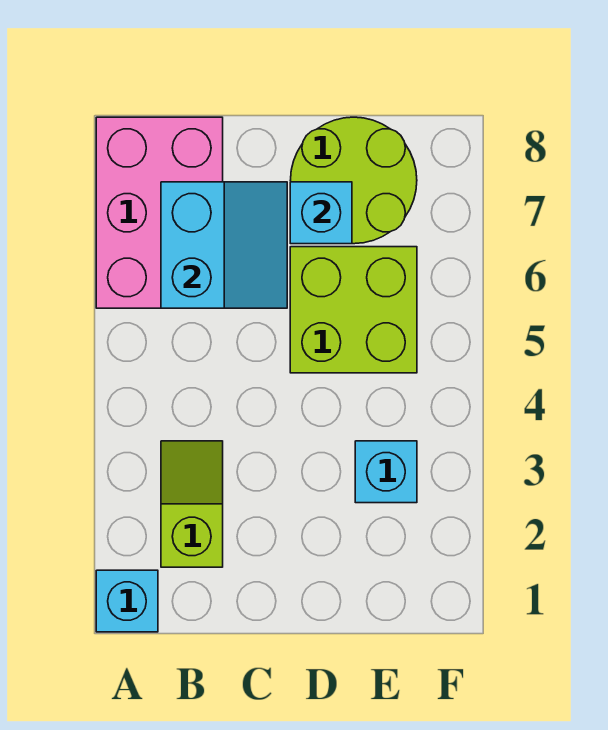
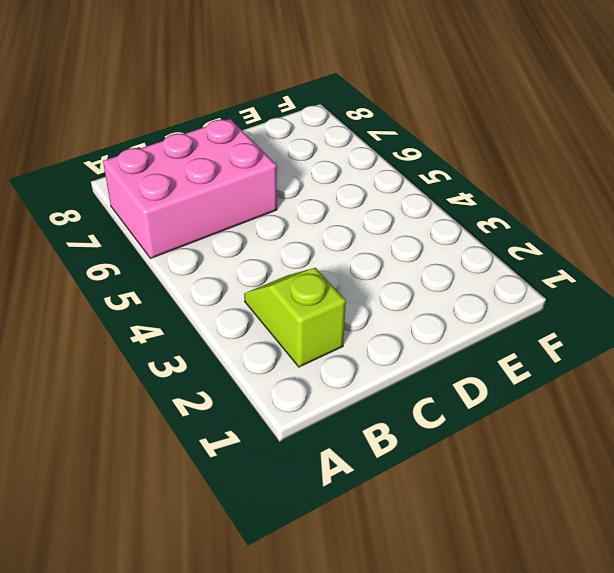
pink 2x3 brick [103,119,277,259] -> pink 2x3 brick turned to [96,117,223,308]
none -> cyan 1x1 brick [96,570,158,632]
none -> lime 2x2 brick [290,247,417,373]

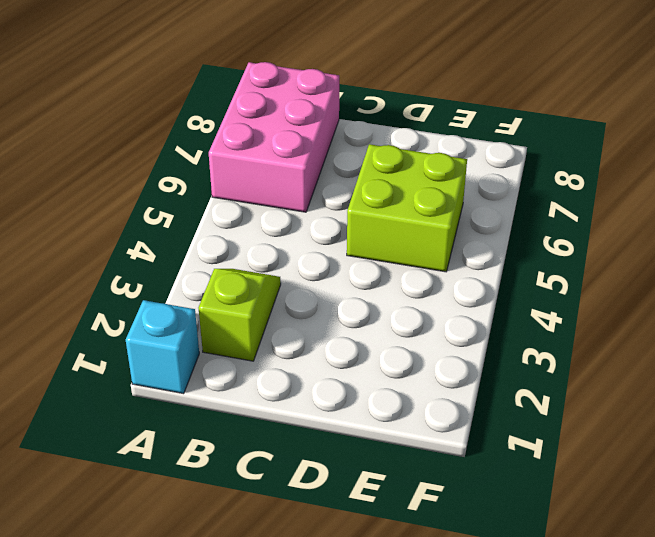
none -> lime 2x2 round brick [290,117,417,244]
none -> cyan 1x1 brick [355,441,417,503]

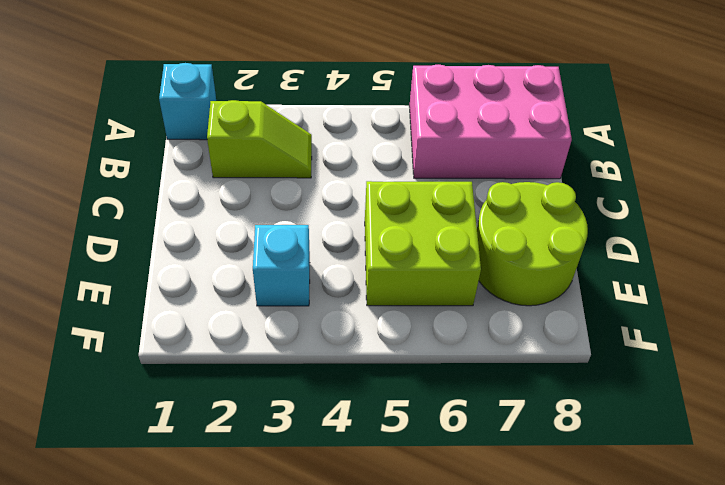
none -> cyan 2x2 slope [161,182,287,308]
none -> cyan 1x1 brick [290,182,352,244]

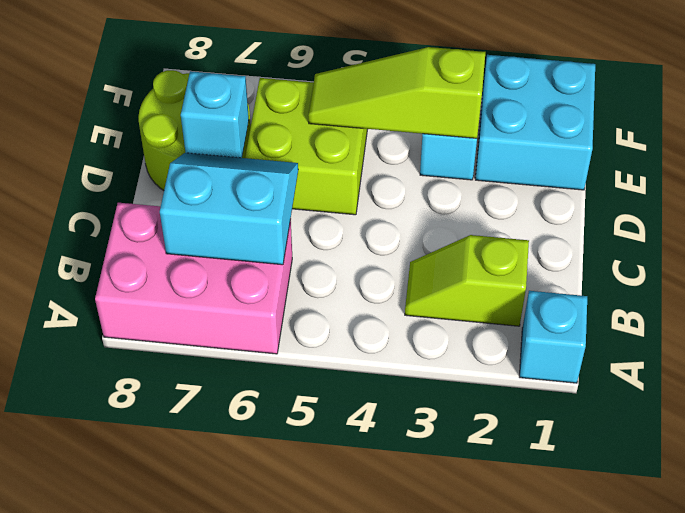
cyan 2x2 brick [475,55,595,190] -> none
lime 1x3 slope [308,47,485,138] -> none

